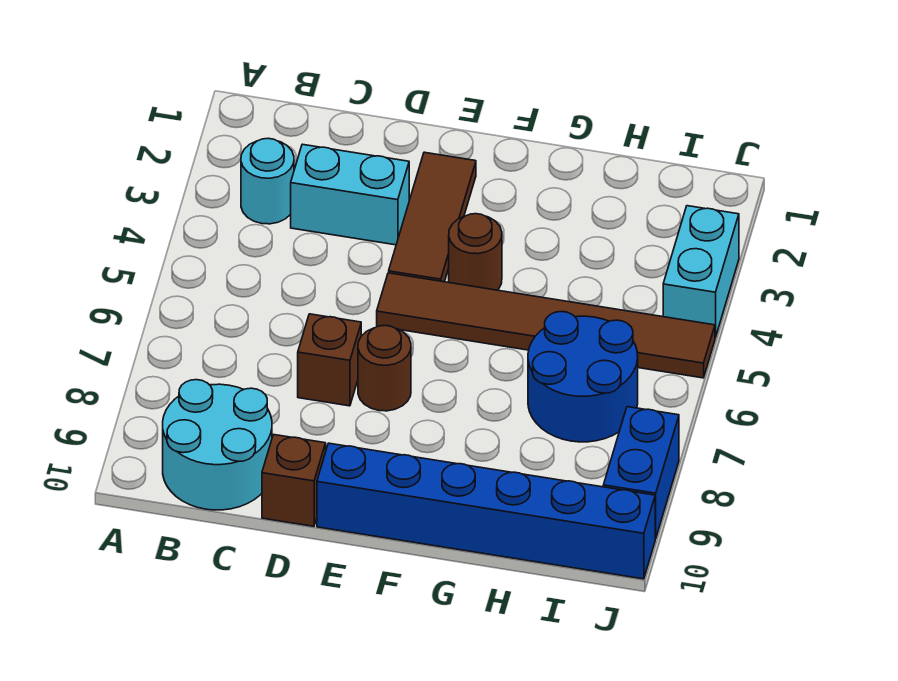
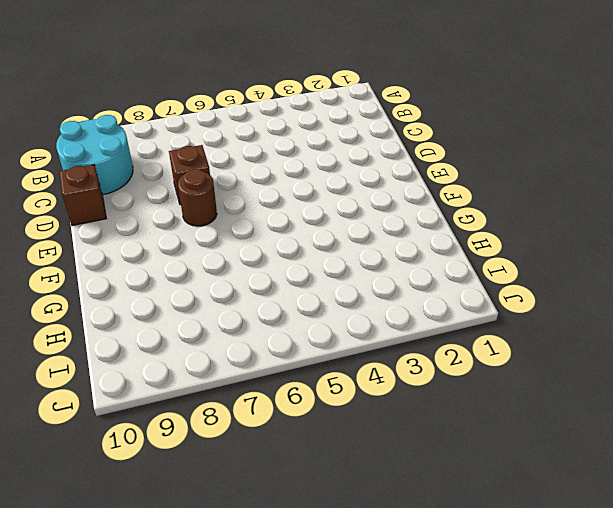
none -> cyan 1x1 round brick [241,138,294,224]
none -> cyan 1x2 brick [291,144,409,245]
none -> brown 1x3 tile [389,152,476,282]

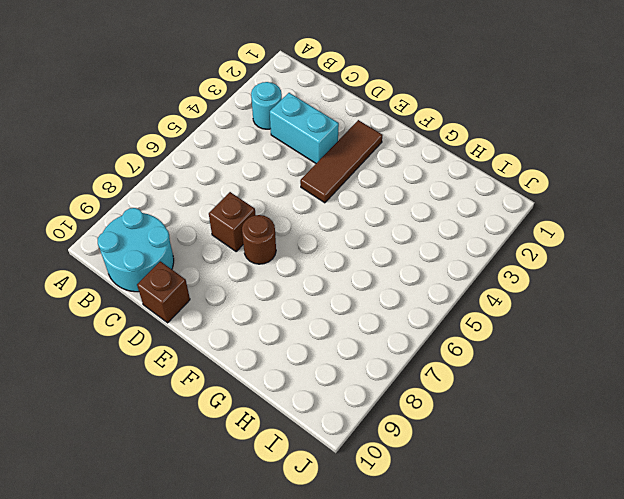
none -> brown 1x6 tile [377,273,715,378]
none -> blue 1x6 brick [317,443,656,579]
none -> brown 1x1 round brick [449,214,502,290]

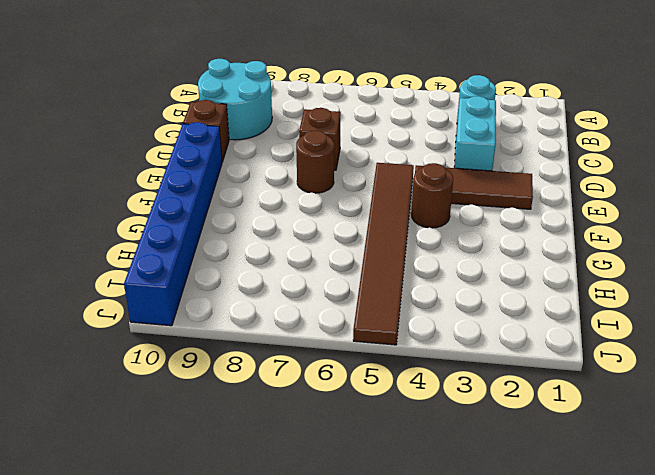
none -> blue 2x2 round brick [528,312,638,442]
none -> cyan 1x2 brick [663,206,739,338]
none -> blue 1x2 brick [603,407,679,538]

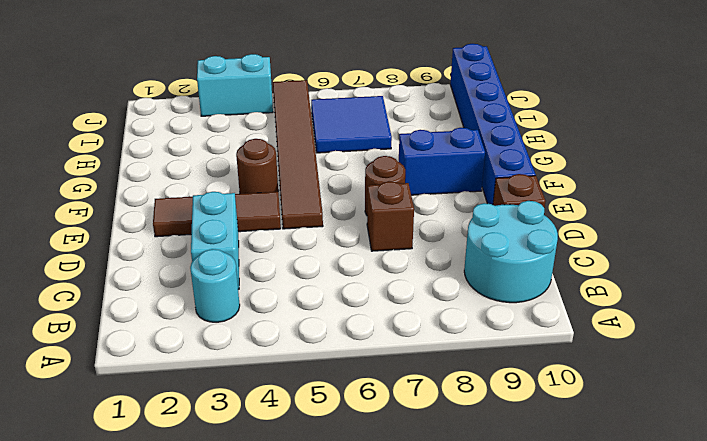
blue 1x2 brick [399,128,485,195] -> blue 1x2 brick moved to [603,407,679,538]
blue 2x2 tile [311,96,392,153] -> blue 2x2 round brick [528,312,638,442]

